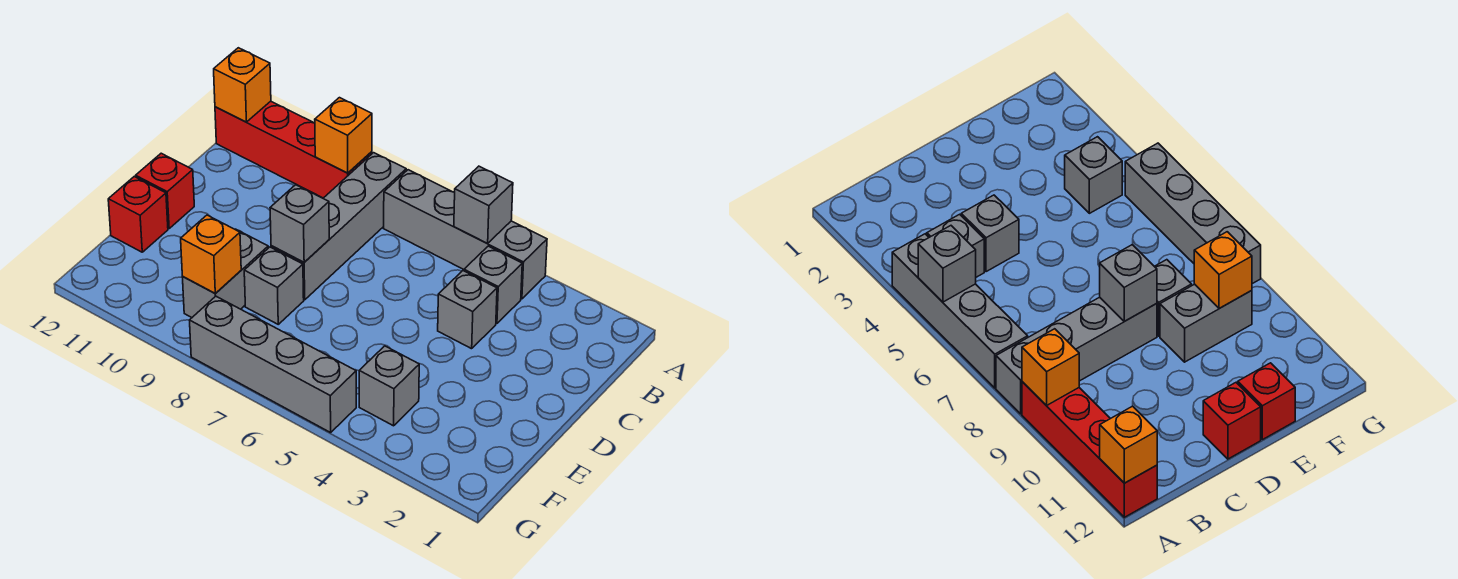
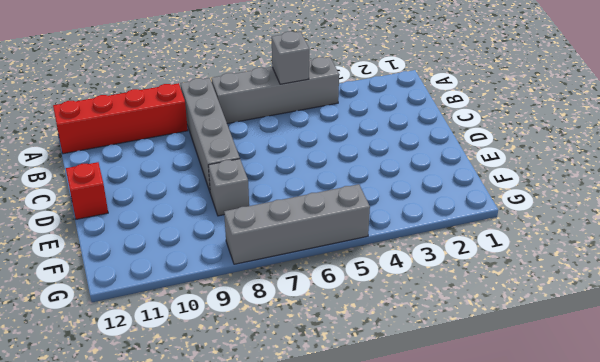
none -> grey 1x1 brick [464,246,522,324]
none -> grey 1x1 brick [438,271,497,349]
none -> grey 1x2 brick [182,229,268,317]

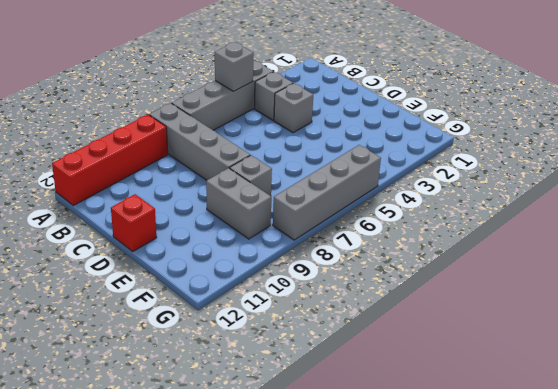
none -> red 1x1 brick [108,177,168,252]
none -> grey 1x1 brick [359,346,419,426]
none -> orange 1x1 brick [315,98,372,173]

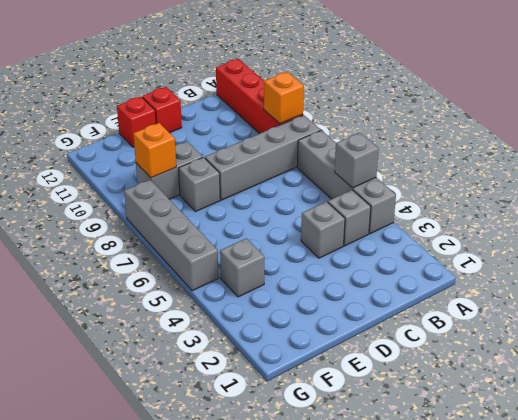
none -> orange 1x1 brick [214,48,271,122]
none -> grey 1x1 brick [270,185,329,262]

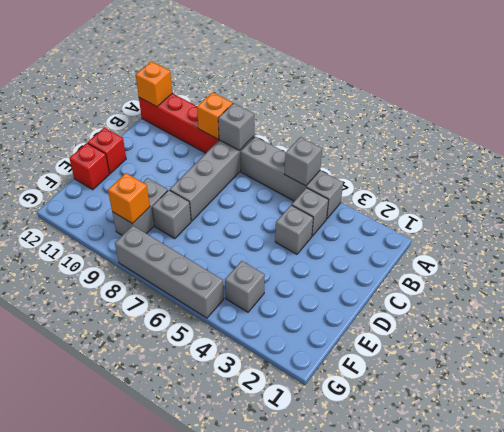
grey 1x1 brick [218,103,254,151] -> grey 1x1 brick moved to [270,185,329,262]

